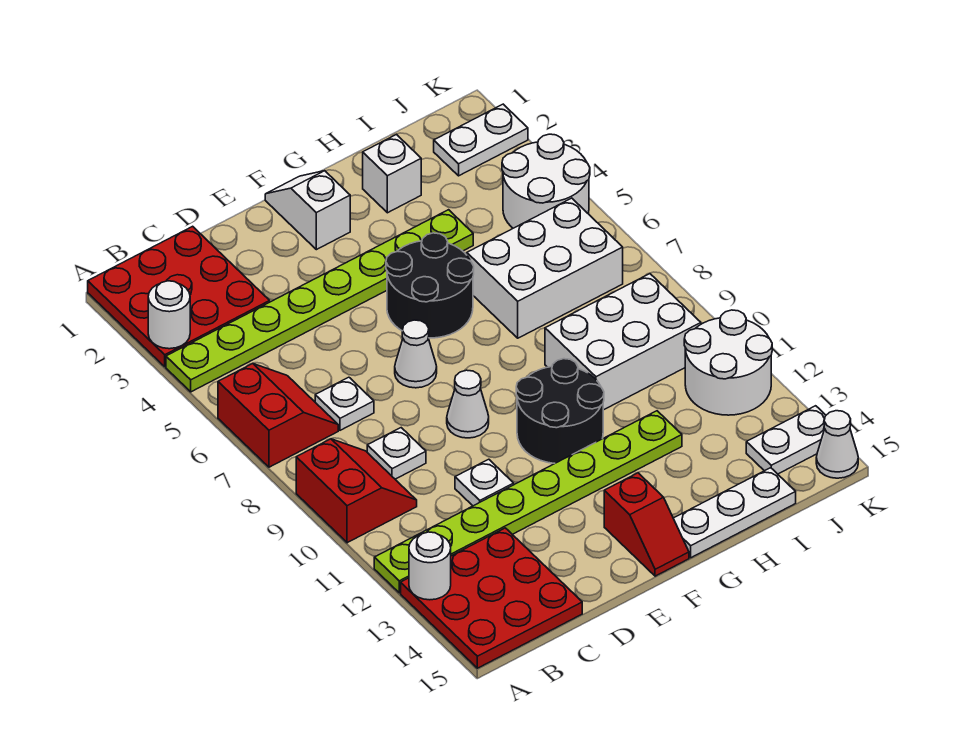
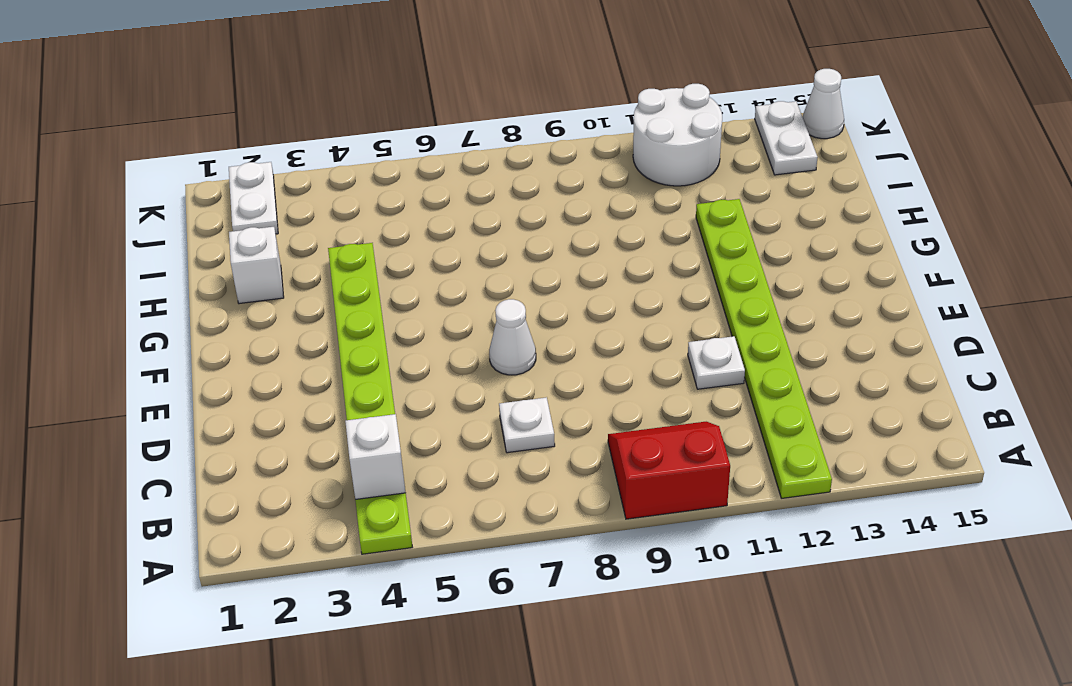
white 1x1 brick [345,414,406,499] -> none
none -> red 3x3 plate [88,226,270,367]
none -> red 2x2 slope [218,363,338,467]
none -> red 3x3 plate [401,528,582,668]

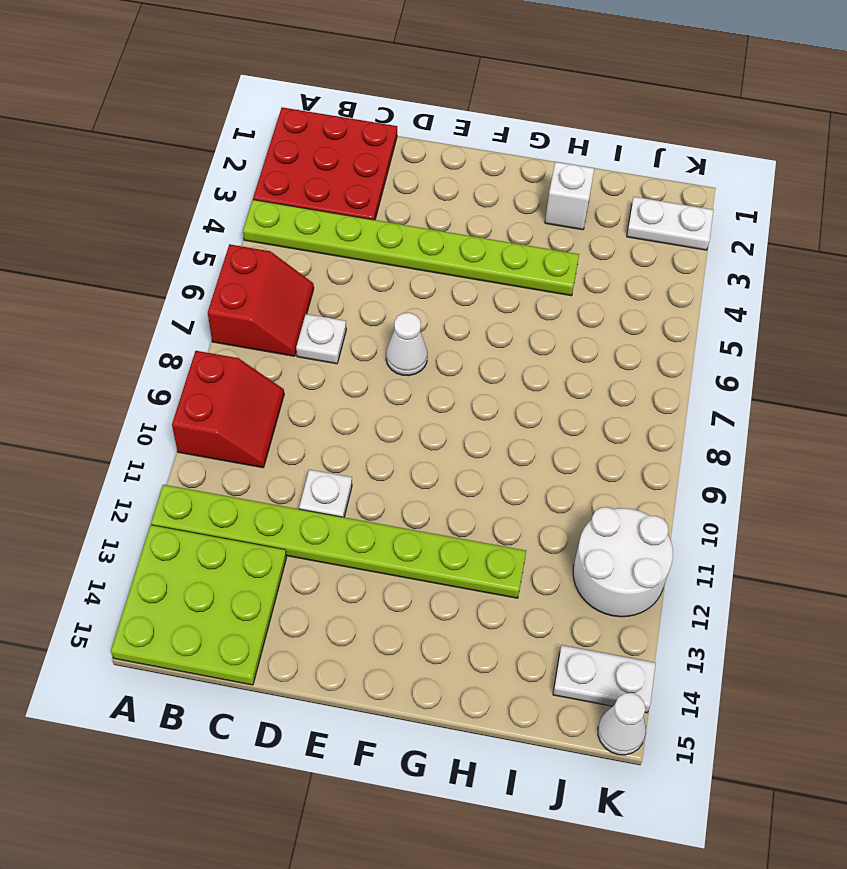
lime 3x3 plate [111,525,286,685] -> red 3x3 plate [401,528,582,668]
none -> white 1x1 plate [367,428,426,479]
none -> white 1x1 cone [447,370,489,438]
none -> white 1x2 slope [265,171,350,250]

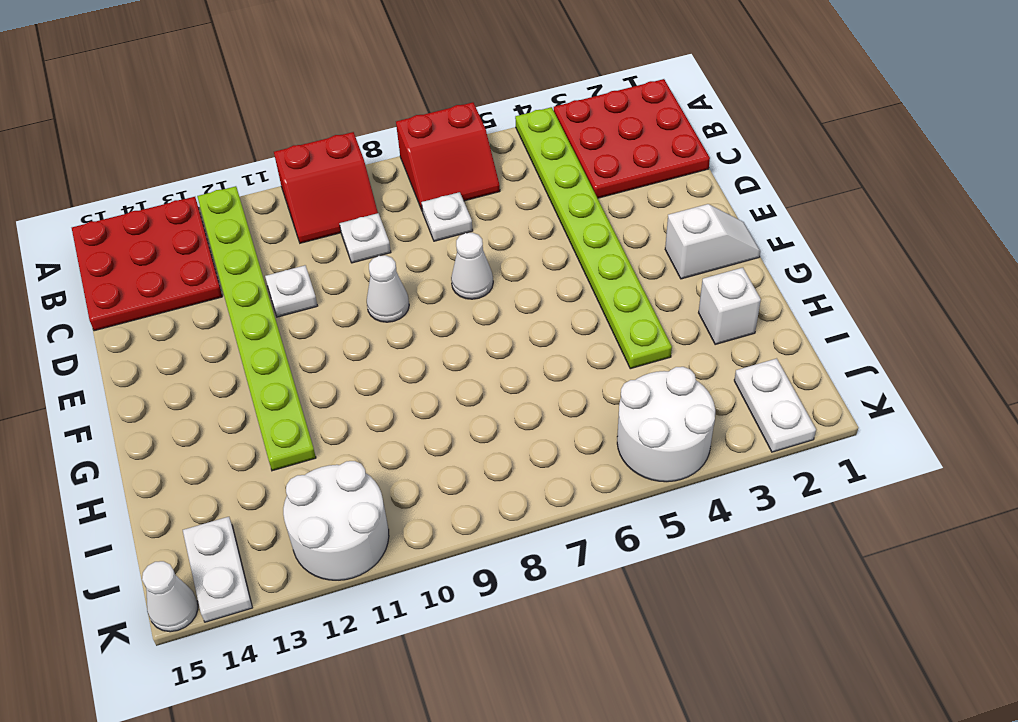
none -> black 2x2 round brick [386,233,474,338]
none -> black 2x2 round brick [516,359,604,463]
none -> red 1x2 slope [604,473,689,576]

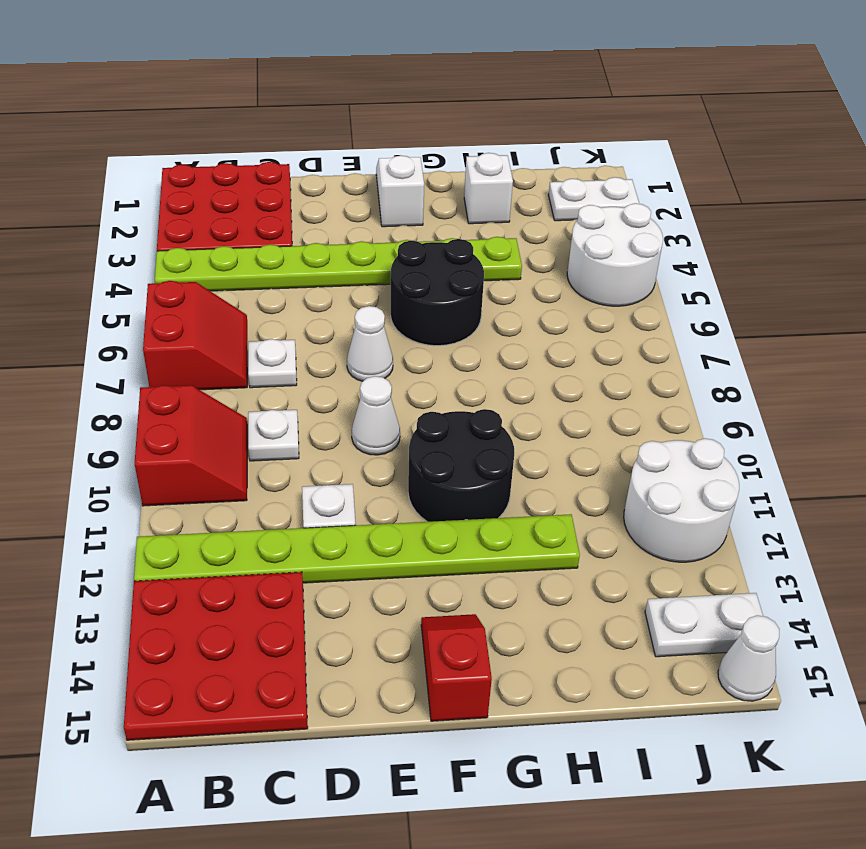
red 1x2 slope [421,614,492,721] -> red 1x2 slope turned to [604,473,689,576]
none -> white 1x3 plate [673,468,796,558]
none -> white 2x3 brick [467,198,623,338]
none -> white 2x3 brick [545,274,701,410]

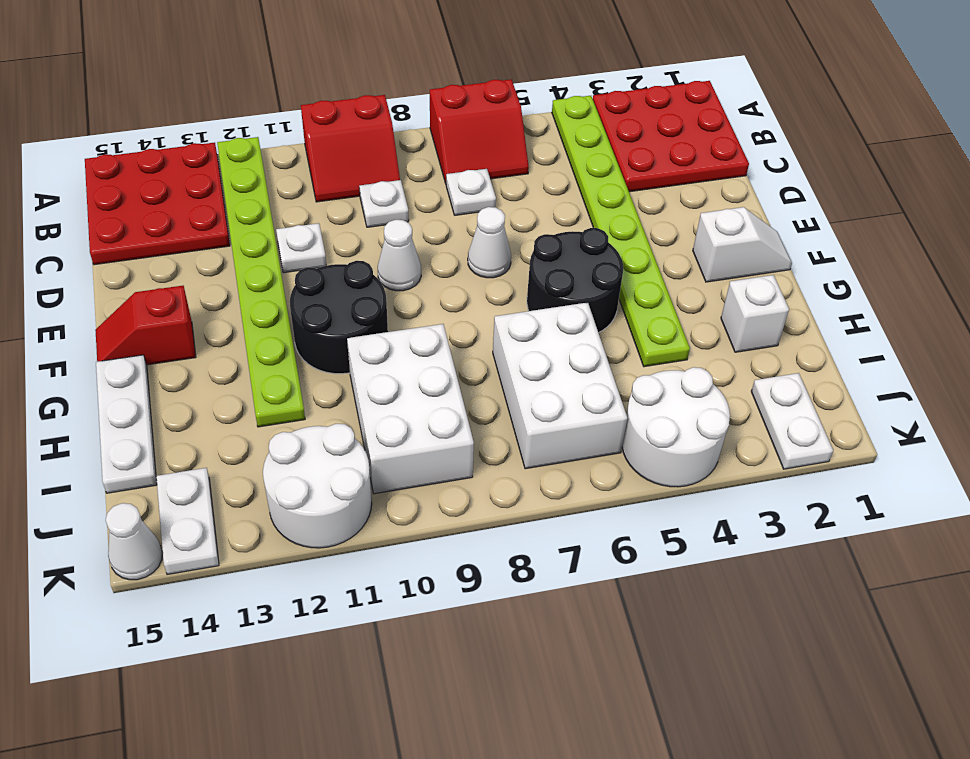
none -> white 1x1 round brick [148,281,190,349]
none -> white 1x1 round brick [409,532,451,600]

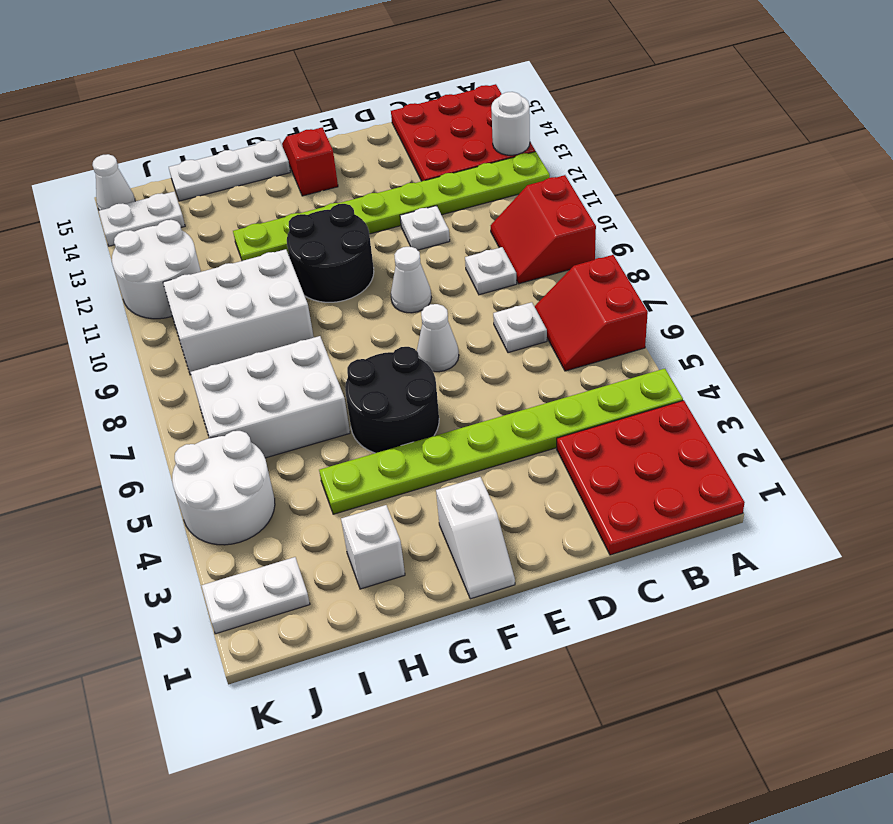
none -> white 1x1 round brick [148,281,190,349]

